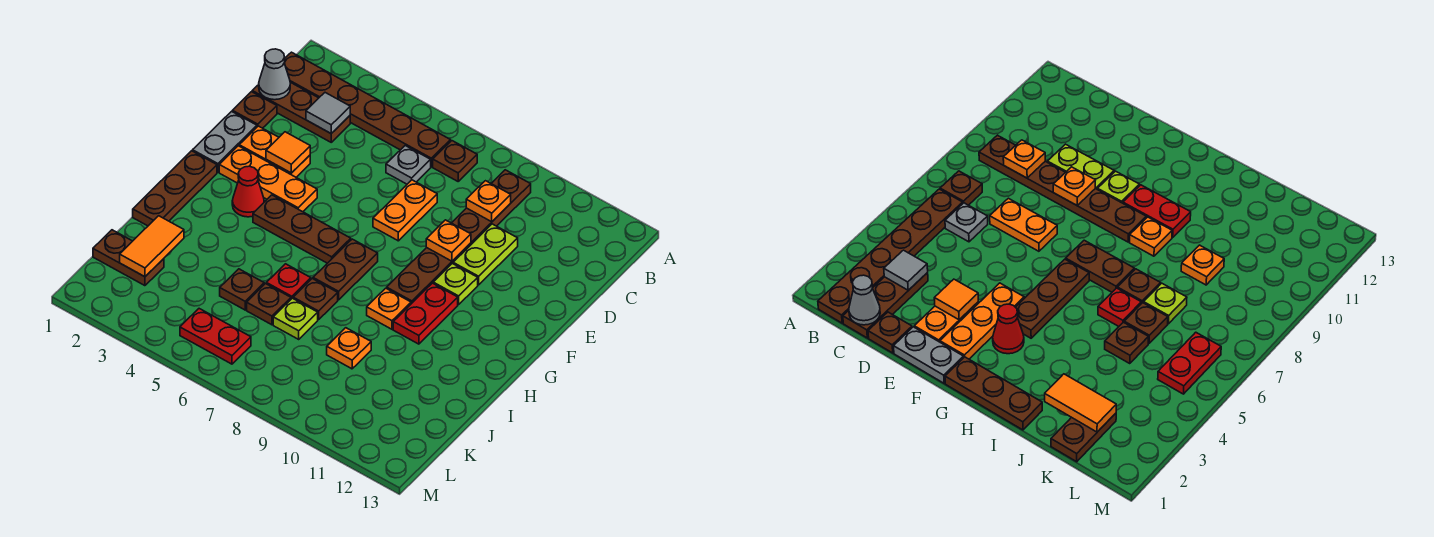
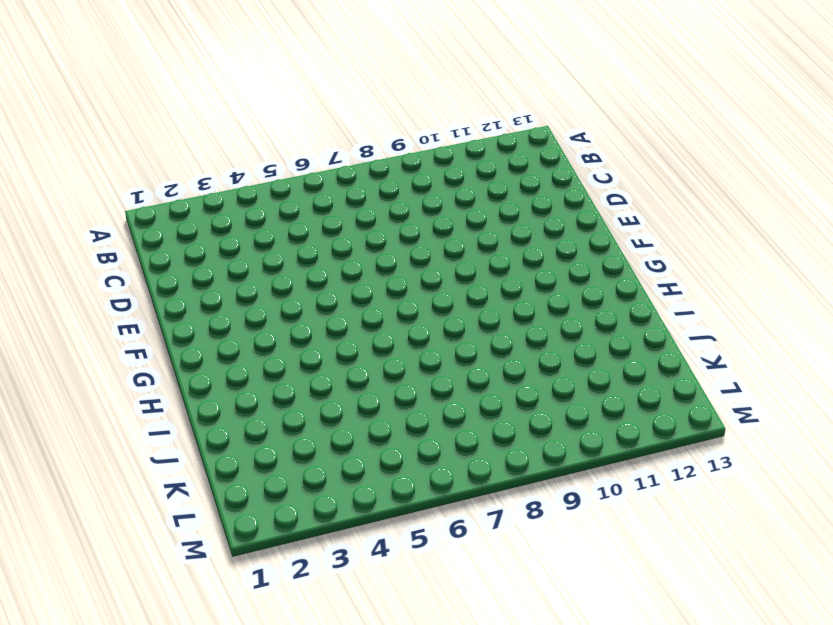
none -> brown 1x6 plate [285,52,450,167]
none -> brown 1x1 plate [433,141,477,181]
none -> brown 1x6 plate [387,170,531,304]
none -> brown 1x3 plate [252,82,350,142]

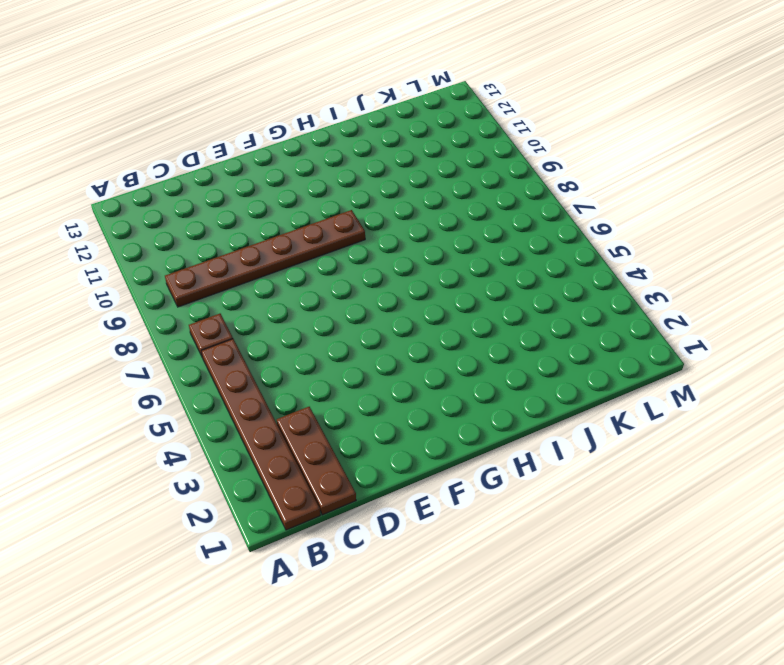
none -> grey 1x1 plate [386,146,431,184]
none -> brown 1x1 plate [232,92,277,128]
none -> orange 1x2 plate [373,180,437,241]
none -> lime 1x2 plate [453,224,518,285]

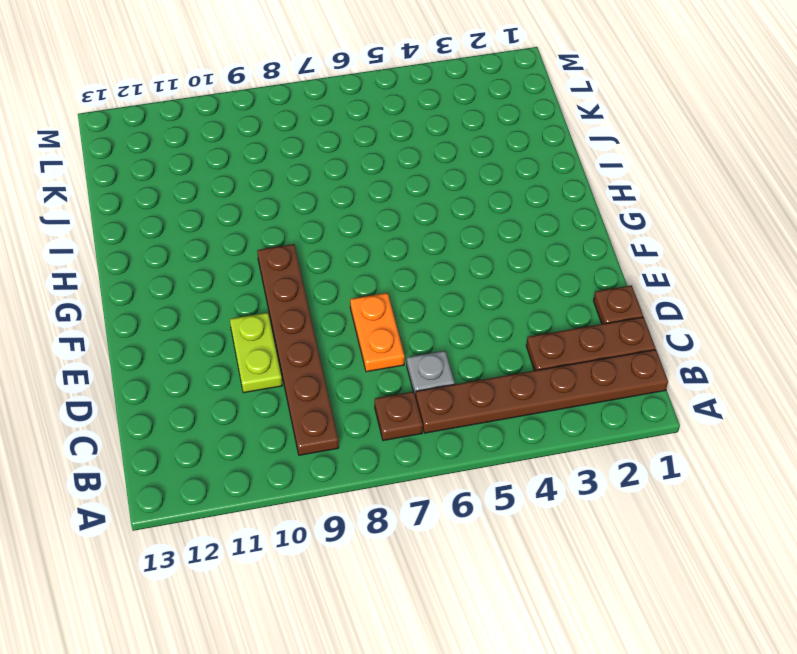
none -> grey 1x2 plate [193,111,257,172]
none -> orange 1x2 plate [239,126,310,177]
none -> orange 1x3 plate [219,146,317,212]
none -> lime 1x1 plate [433,263,478,305]

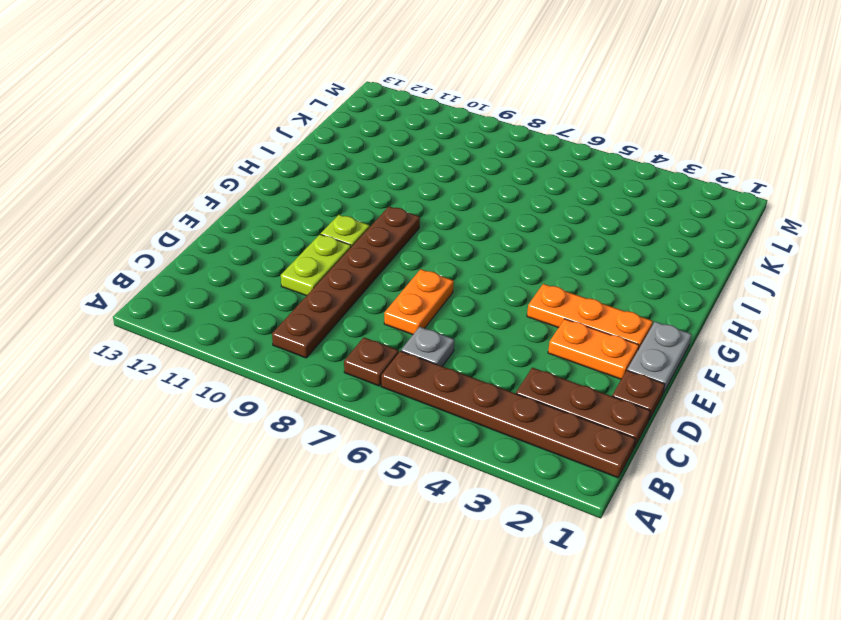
none -> brown 1x3 plate [133,151,217,226]
none -> red 1x1 cone [232,166,264,217]
none -> brown 1x3 plate [253,195,351,263]
none -> brown 1x2 plate [313,239,378,300]

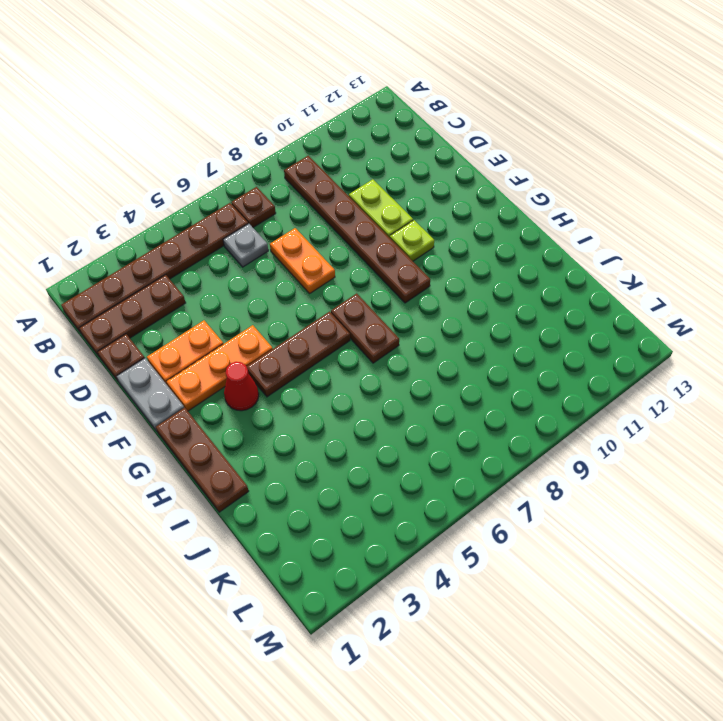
none -> red 1x2 plate [393,283,458,344]
none -> orange 1x1 plate [367,288,411,329]
none -> red 1x1 plate [266,264,311,299]
none -> brown 1x1 plate [293,279,338,320]

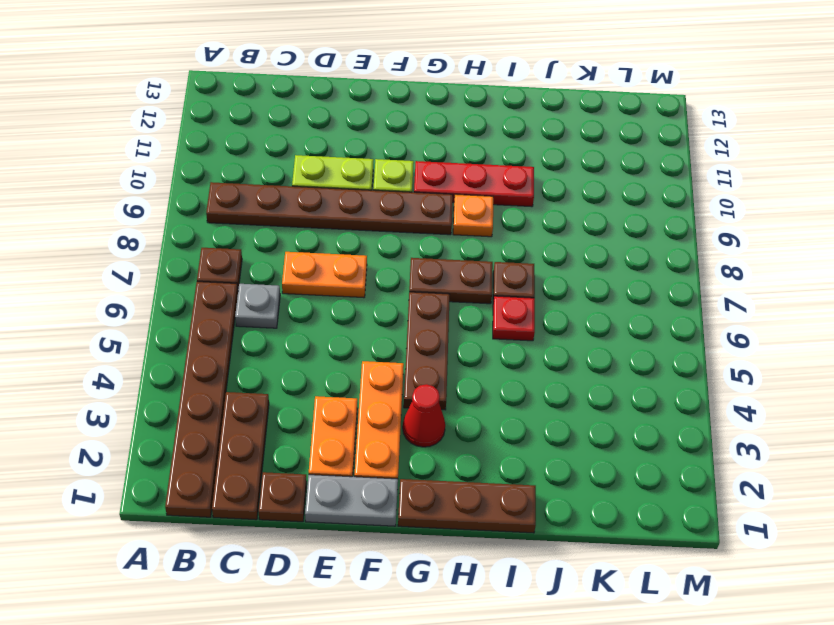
red 1x3 plate [414,161,534,207] -> red 1x2 plate [393,283,458,344]
none -> brown 1x1 plate [220,269,264,310]
none -> brown 1x1 plate [247,284,291,325]
none -> lime 1x1 plate [273,298,318,339]
none -> orange 1x1 plate [327,328,371,369]

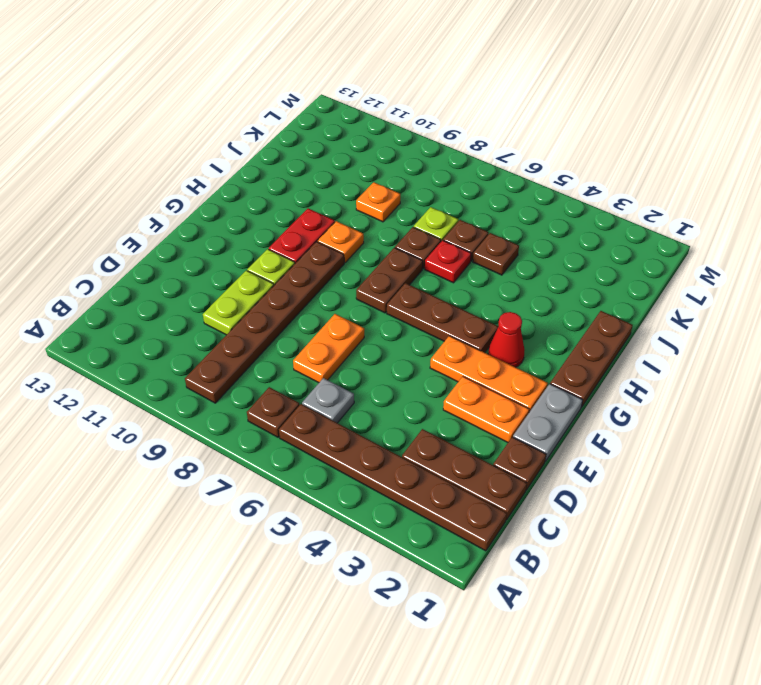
none -> brown 1x2 plate [93,230,164,286]
none -> red 1x2 plate [180,309,251,364]
none -> grey 1x1 cone [259,49,290,100]
none -> grey 1x1 tile [306,93,350,134]

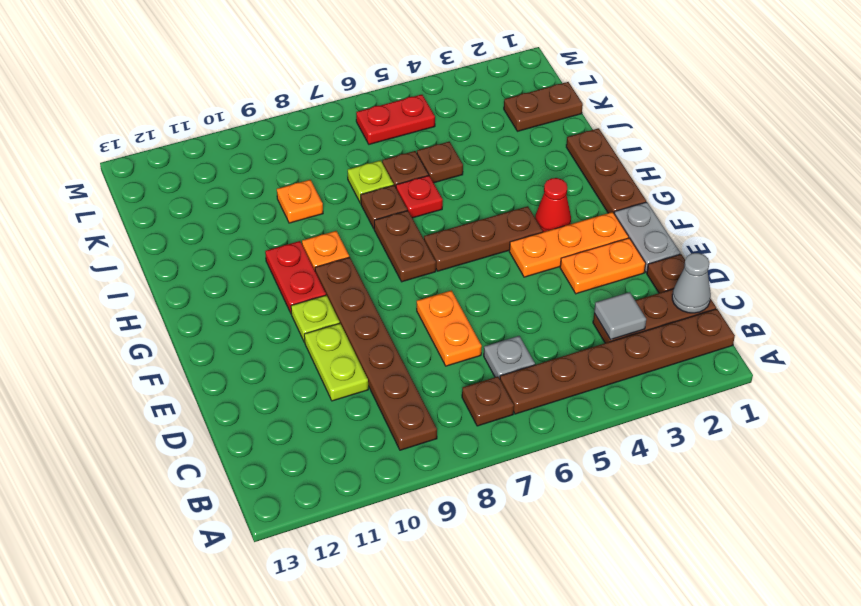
none -> orange 1x1 plate [466,181,511,222]
none -> orange 1x1 tile [266,132,310,173]
none -> orange 1x1 plate [426,220,471,261]
none -> orange 1x2 tile [120,216,184,277]

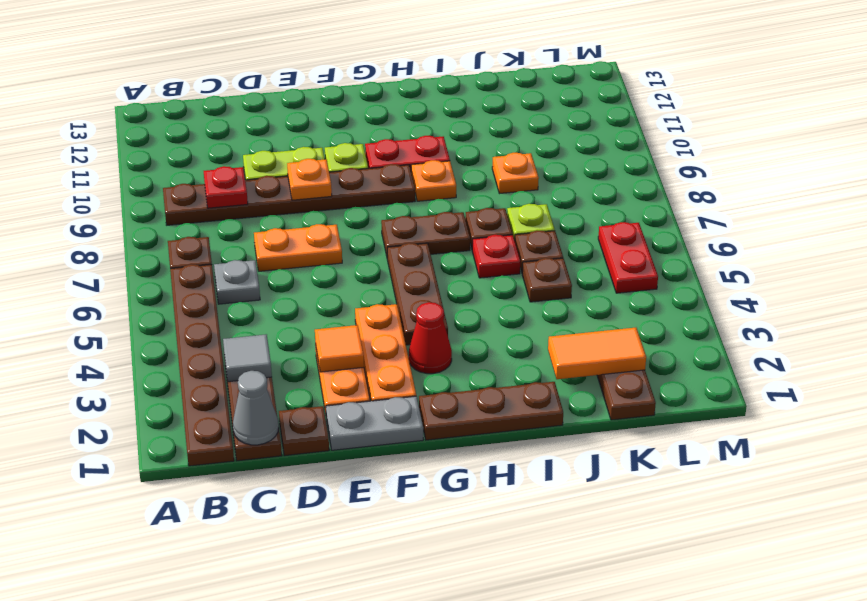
red 1x1 plate [204,166,248,208] -> orange 1x1 plate [466,181,511,222]

